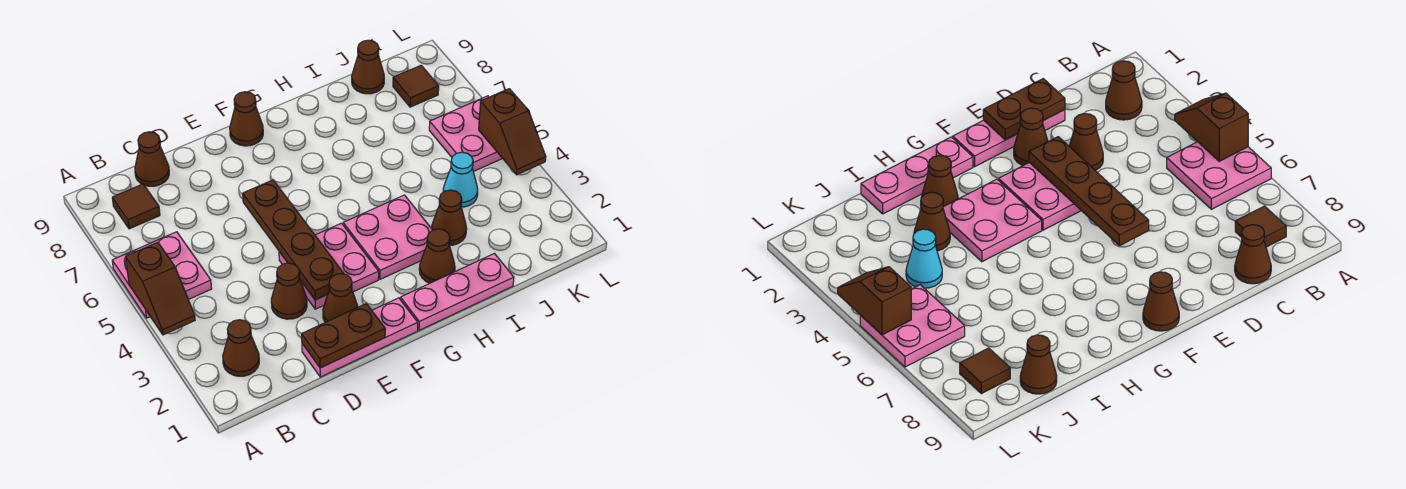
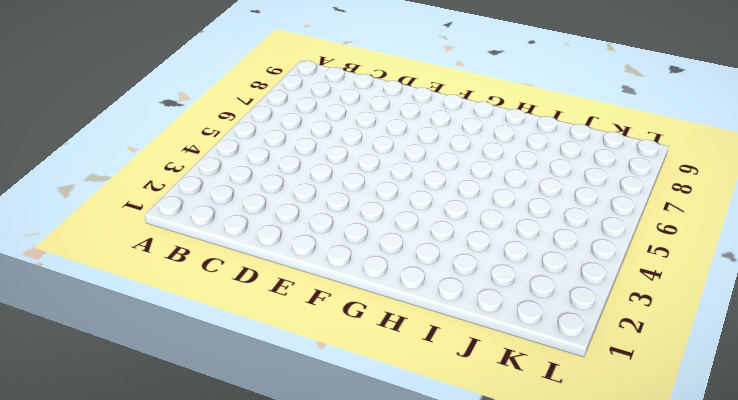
none -> pink 2x2 plate [112,232,212,318]
none -> brown 1x1 cone [223,320,259,376]
none -> brown 1x1 tile [112,184,160,229]

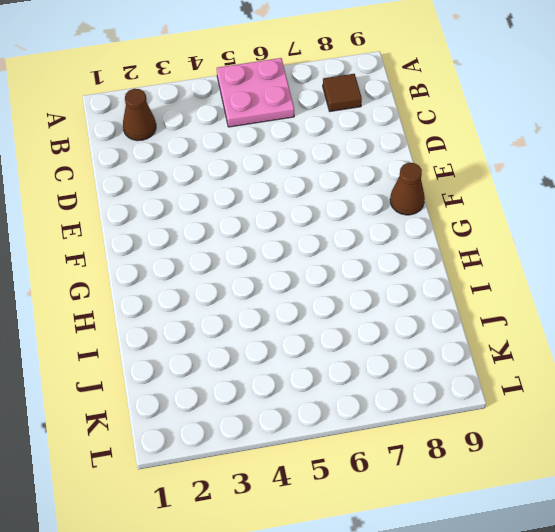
none -> brown 1x1 cone [135,132,169,186]
none -> pink 1x3 plate [302,298,418,377]
none -> brown 1x1 cone [271,263,307,319]

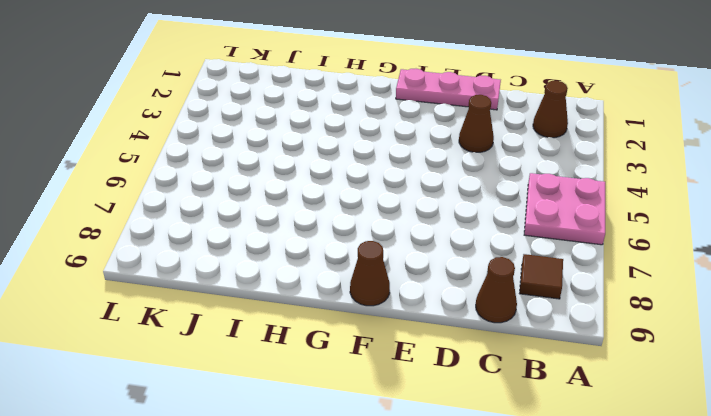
none -> brown 1x1 cone [323,274,358,322]
none -> pink 2x2 plate [279,223,379,309]
none -> pink 1x3 plate [400,254,514,330]

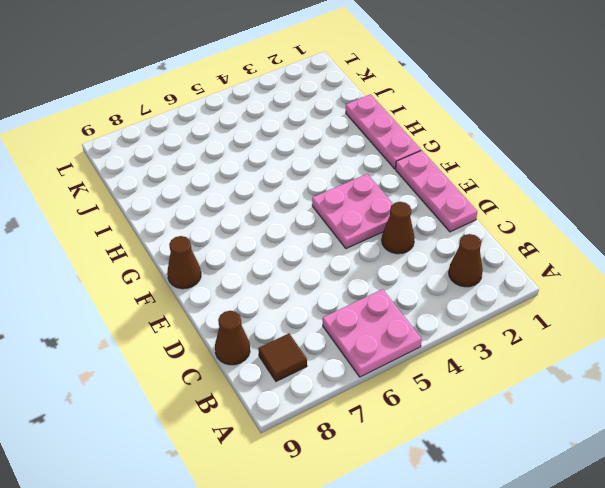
none -> brown 1x1 cone [323,274,358,322]
none -> pink 2x2 plate [343,195,432,279]
none -> brown 1x1 cone [419,229,455,283]

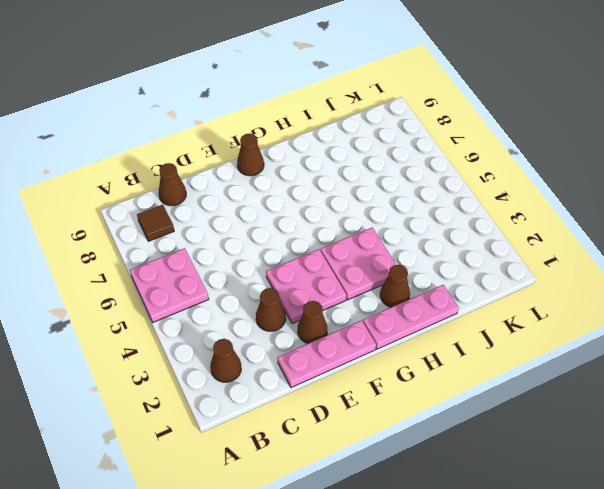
none -> brown 1x1 cone [432,190,467,245]
none -> cyan 1x1 cone [443,152,478,207]
none -> brown 1x1 cone [352,40,384,94]

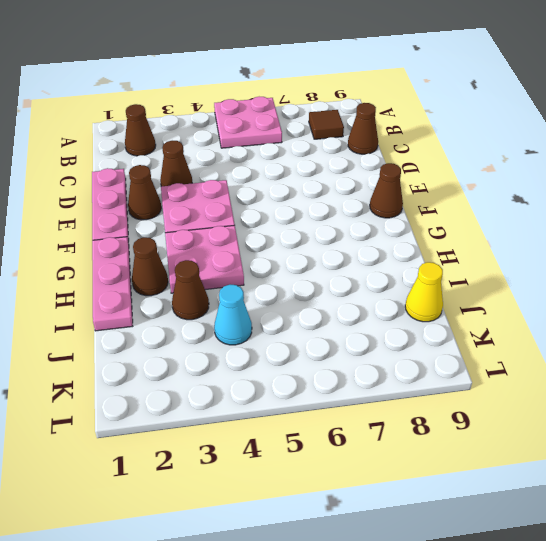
yellow 1x1 cone [405,262,443,322] -> brown 1x1 cone [352,40,384,94]
none -> pink 2x2 plate [429,96,503,172]
none -> brown 1x1 tile [393,65,439,107]
none -> brown 1x2 slope [126,242,195,335]

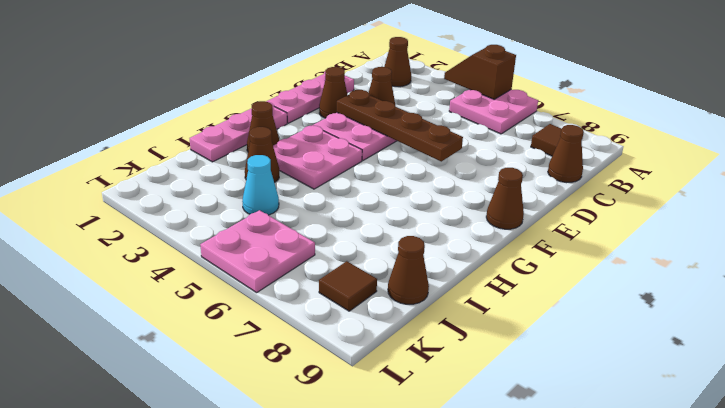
none -> brown 1x2 plate [302,304,385,368]
none -> brown 1x2 slope [479,89,546,175]

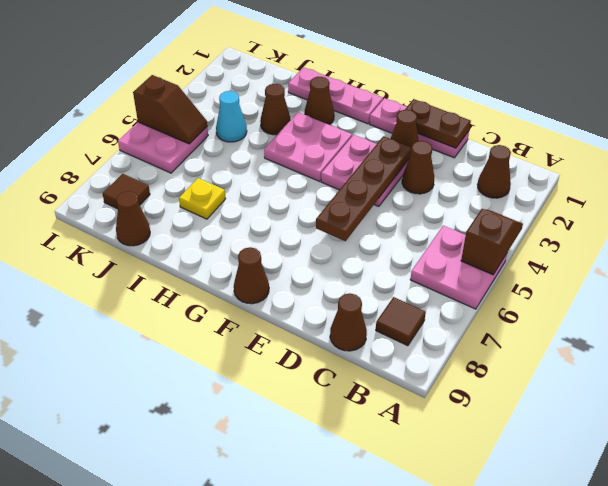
yellow 1x1 plate [179,178,226,219] -> none
brown 1x2 slope [133,75,207,144] -> brown 1x2 slope turned to [479,89,546,175]

